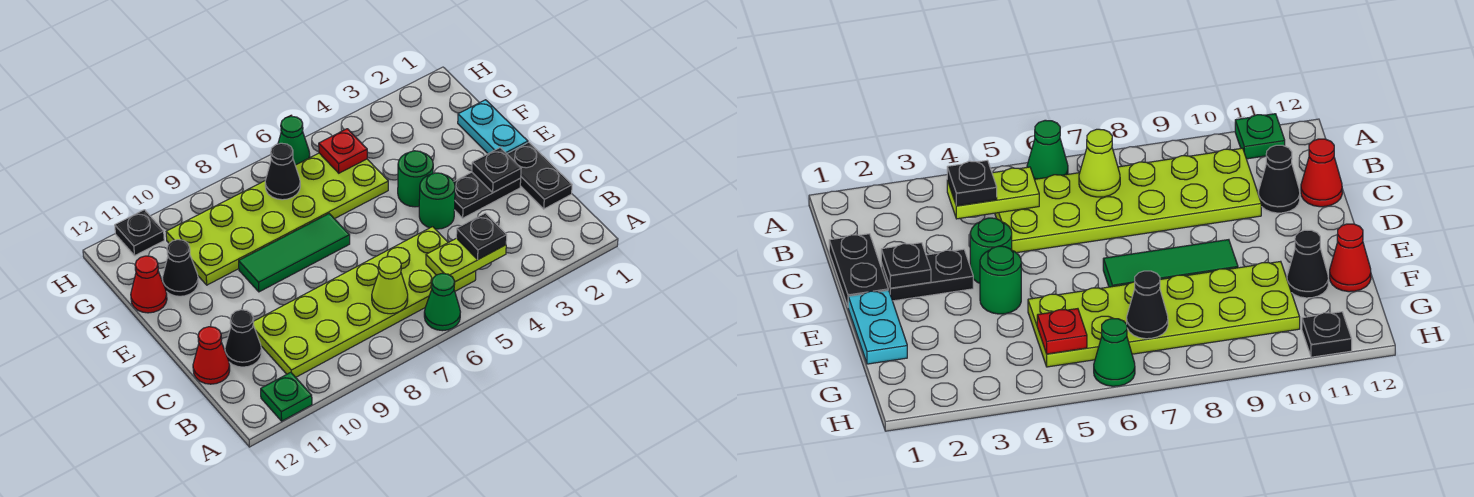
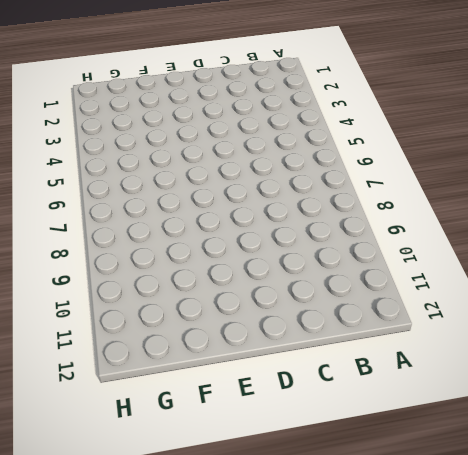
none -> green 1x1 cone [424,273,460,331]
none -> green 1x1 plate [261,372,312,421]
none -> lime 2x6 plate [253,227,476,377]

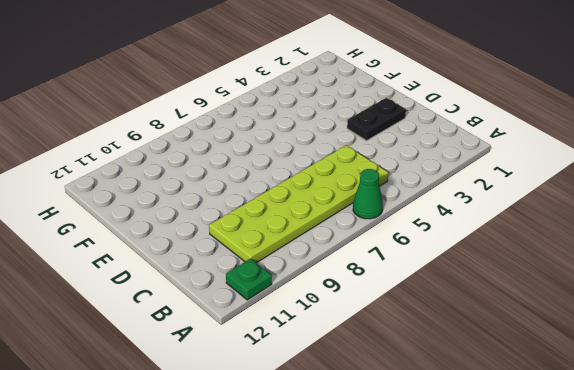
none -> black 1x2 plate [507,142,572,209]
none -> black 1x1 cone [225,310,261,367]
none -> red 1x1 cone [193,327,230,384]

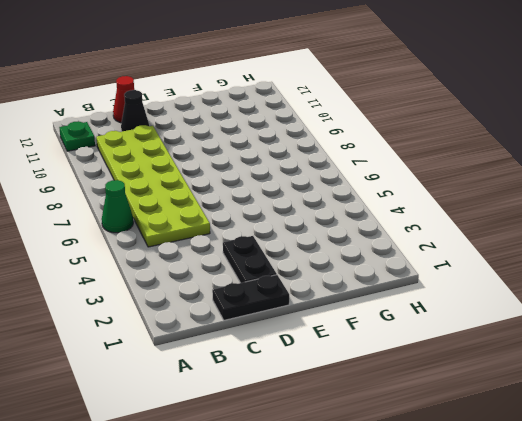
none -> green 1x1 round brick [419,173,455,229]
none -> cyan 1x2 plate [458,100,528,154]
none -> green 1x1 round brick [398,151,433,207]

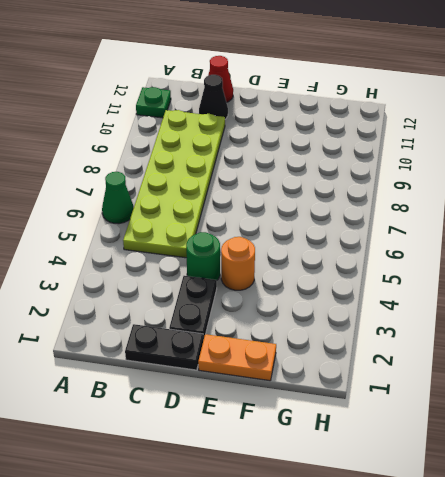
orange 1x2 plate [198,334,276,381] -> cyan 1x2 plate [458,100,528,154]
orange 1x1 round brick [221,237,255,290] -> green 1x1 round brick [398,151,433,207]
none -> green 1x3 tile [239,214,350,292]
none -> lime 2x6 plate [166,153,388,285]
none -> black 1x1 cone [162,240,198,296]

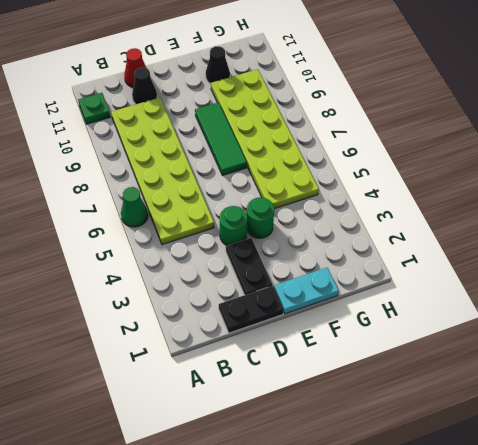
none -> red 1x1 cone [131,256,167,313]
none -> green 1x1 cone [278,116,310,165]
none -> black 1x1 plate [115,210,164,255]

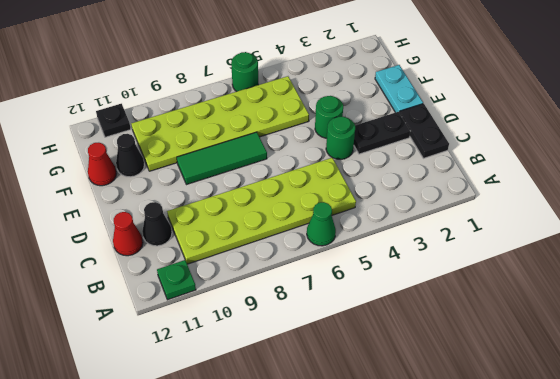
green 1x1 round brick [231,52,258,92] -> green 1x1 cone [278,116,310,165]
none -> lime 1x2 plate [426,238,506,282]
none -> lime 1x1 cone [372,257,408,314]
none -> black 1x1 plate [472,148,521,192]

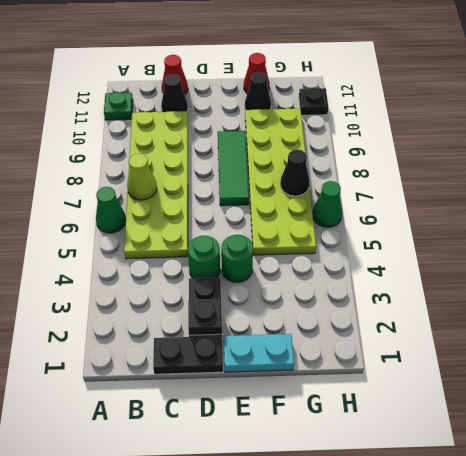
none -> lime 1x2 plate [426,238,506,282]
none -> red 1x1 plate [319,129,367,173]
none -> black 1x1 plate [456,213,507,259]

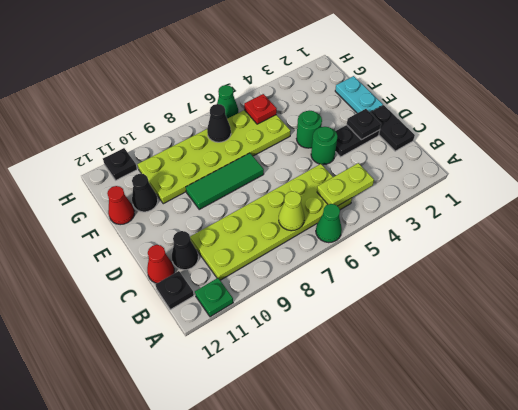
black 1x1 plate [155,271,194,310] -> black 1x1 plate moved to [456,213,507,259]

